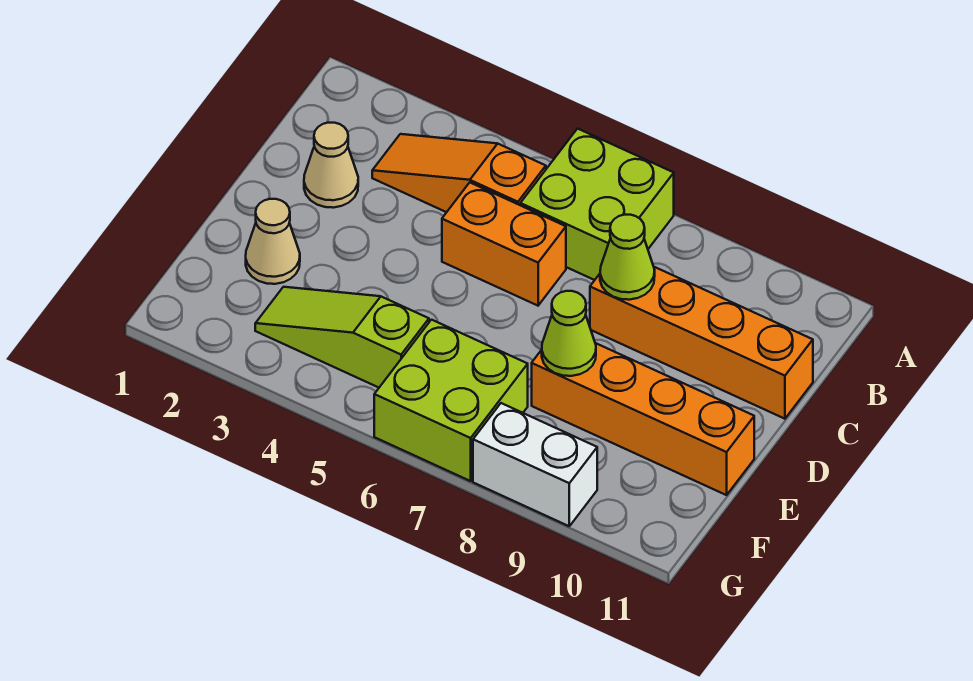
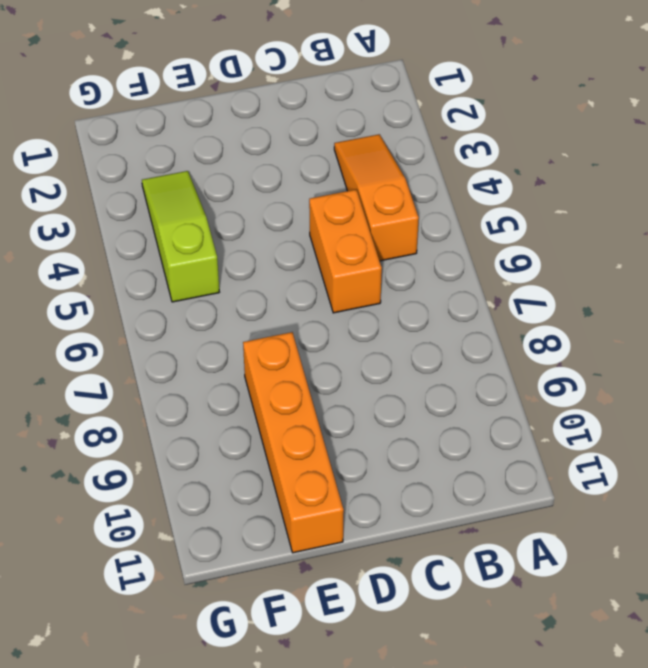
none -> lime 2x2 brick [520,129,674,280]
none -> tan 1x1 cone [304,123,358,208]
none -> orange 1x4 brick [590,267,813,419]

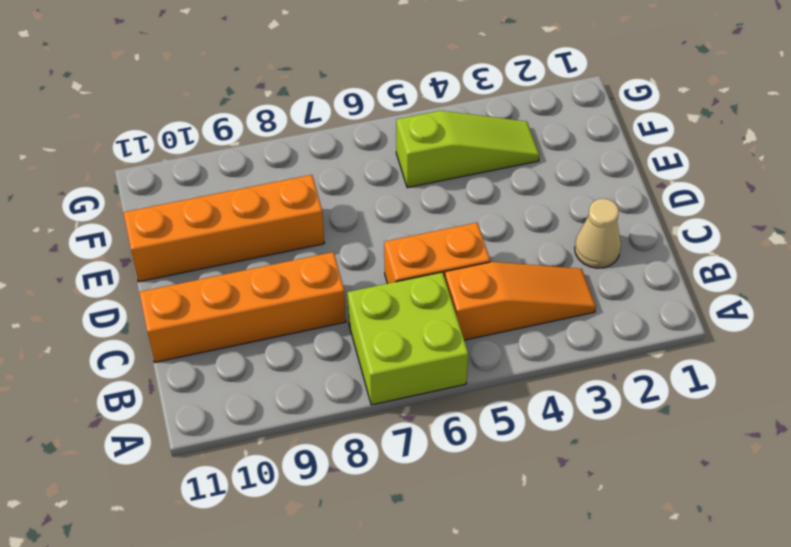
none -> tan 1x1 cone [246,199,300,284]
none -> lime 2x2 brick [374,320,528,481]
none -> white 1x2 brick [473,403,597,526]

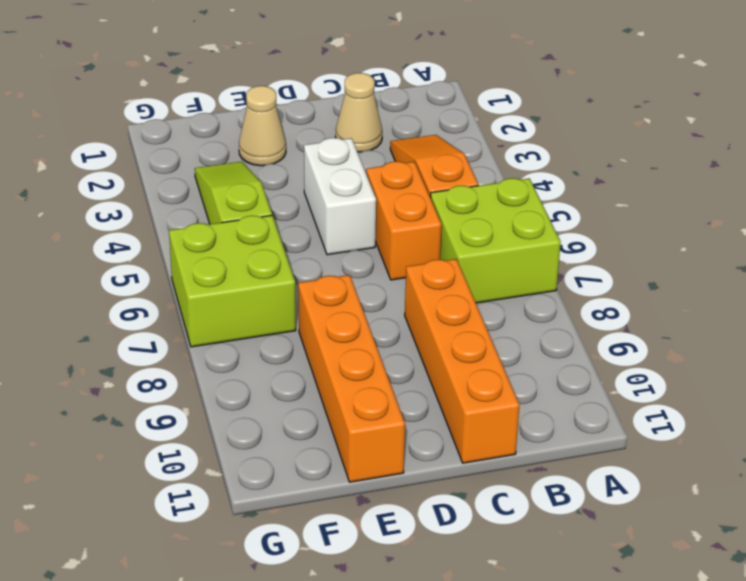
white 1x2 brick [304,138,376,255] -> white 1x2 brick moved to [473,403,597,526]
none -> lime 1x1 cone [600,215,655,300]
none -> lime 1x1 cone [542,291,596,376]

